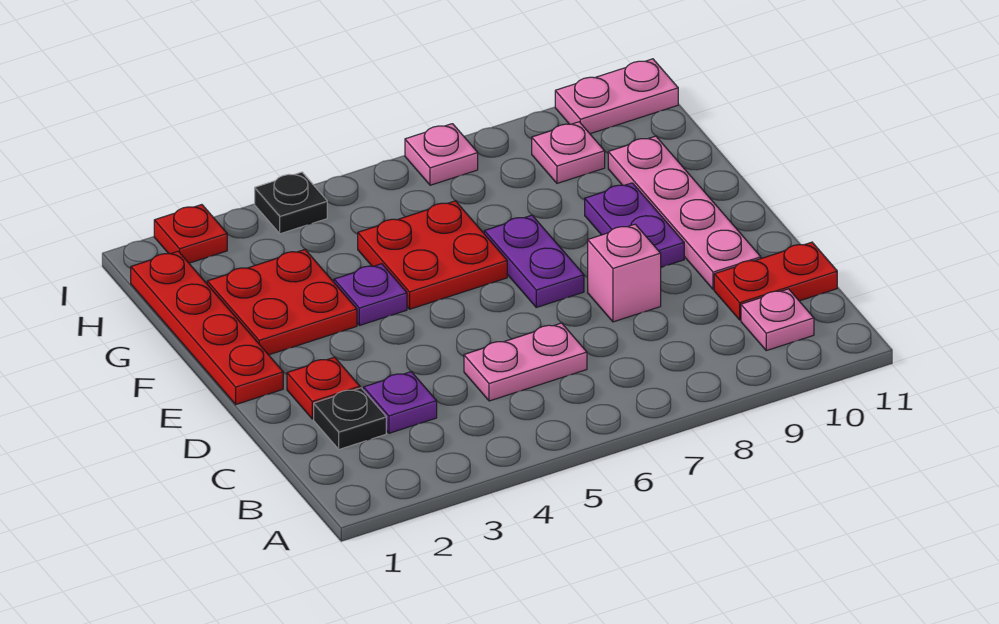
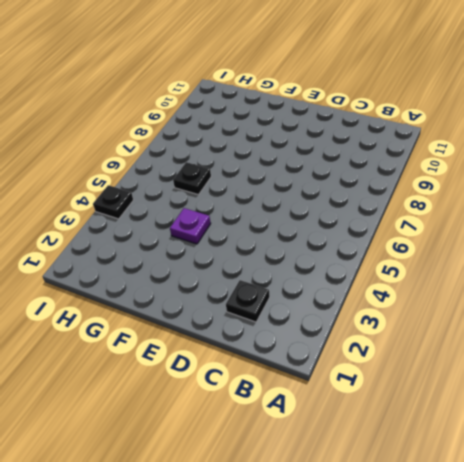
black 1x1 plate [173,162,211,195] -> red 2x2 plate [358,201,507,309]
none -> pink 1x1 plate [741,289,814,351]
none -> purple 1x1 plate [364,372,437,433]
none -> pink 1x2 plate [464,323,587,401]

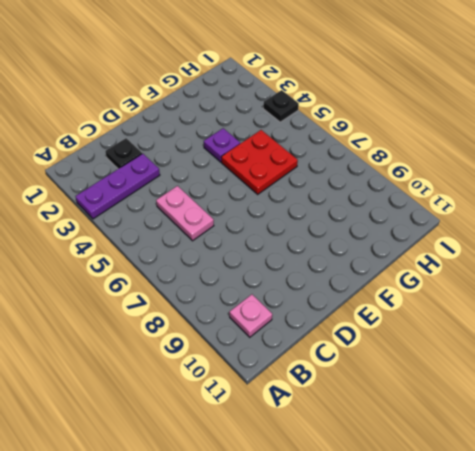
purple 1x3 plate [76,154,160,219] -> purple 1x1 plate [364,372,437,433]
none -> red 1x2 plate [714,242,837,320]
none -> red 1x1 plate [287,357,360,419]
none -> pink 1x1 brick [588,224,661,322]

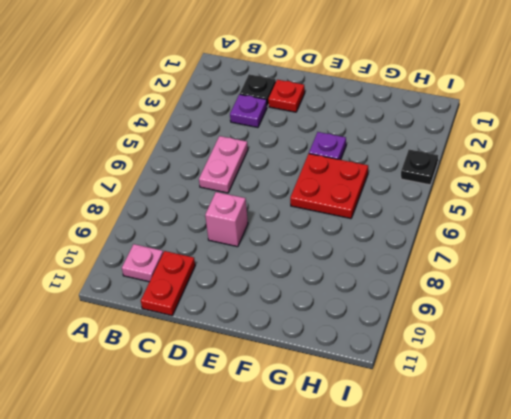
none -> pink 1x4 plate [608,136,761,290]
none -> red 1x4 plate [131,251,283,404]
none -> purple 1x2 plate [484,215,584,307]

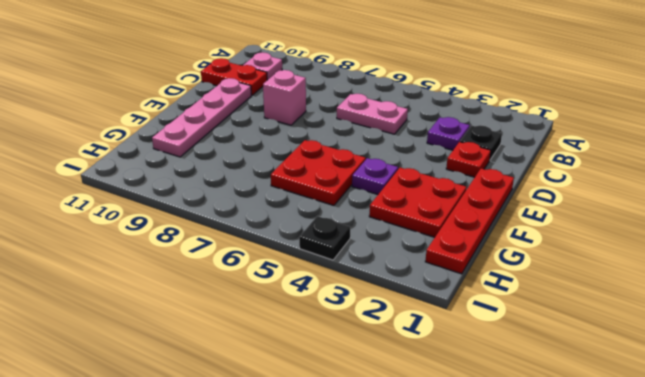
none -> purple 1x2 plate [484,215,584,307]
none -> purple 1x2 plate [585,183,684,267]
none -> pink 1x1 plate [532,122,605,183]

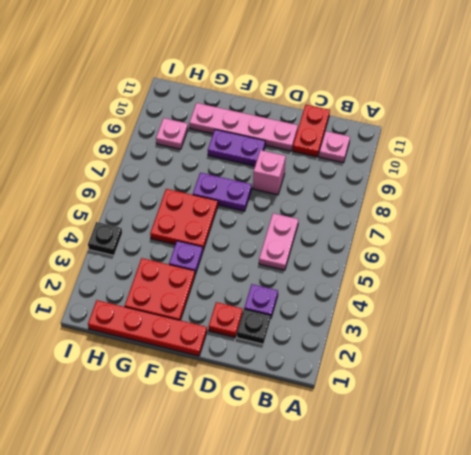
none -> red 1x1 plate [154,205,227,263]
none -> pink 1x1 plate [405,124,478,185]
none -> pink 1x2 plate [555,59,678,134]

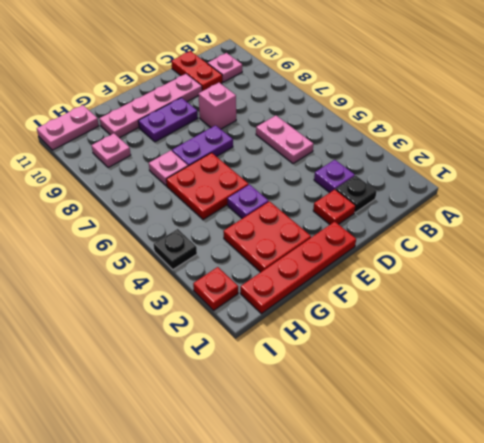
pink 1x1 plate [149,151,188,186] -> pink 1x1 plate moved to [405,124,478,185]
pink 1x2 plate [37,105,99,150] -> pink 1x2 plate turned to [555,59,678,134]

